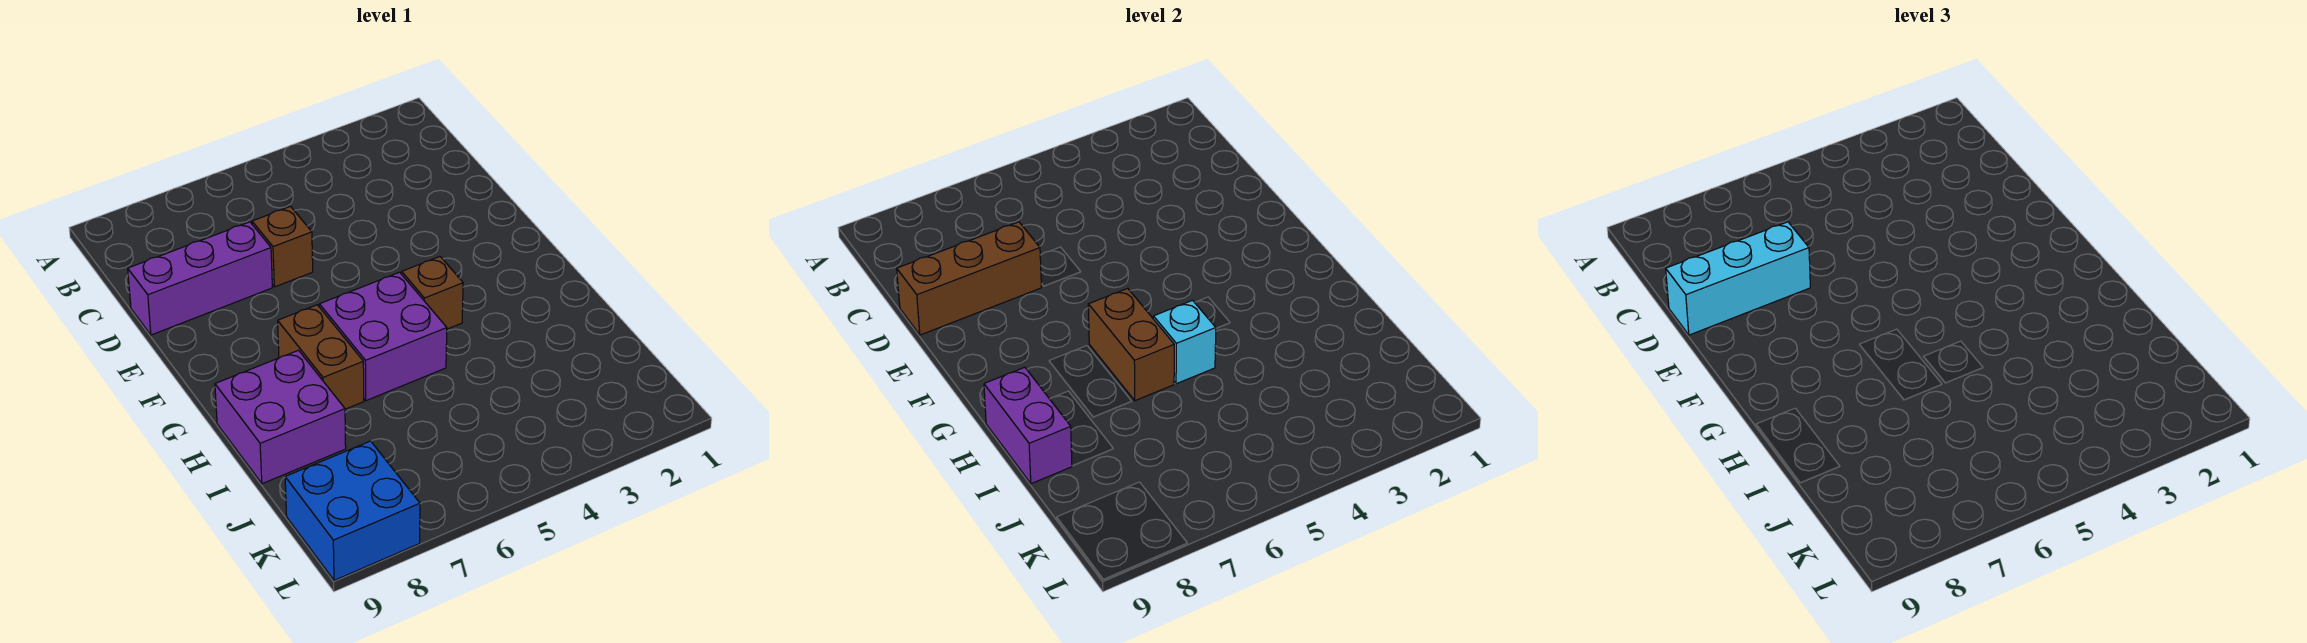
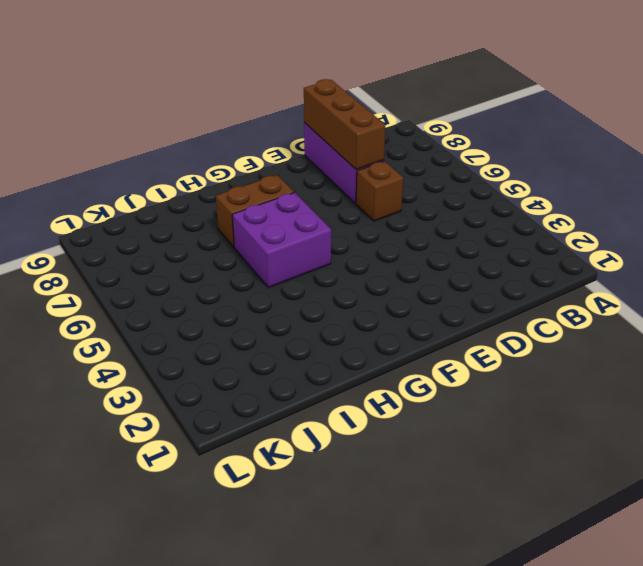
none -> brown 1x1 brick [402,257,463,329]
none -> purple 2x2 brick [215,350,346,484]
none -> blue 2x2 brick [285,441,420,580]

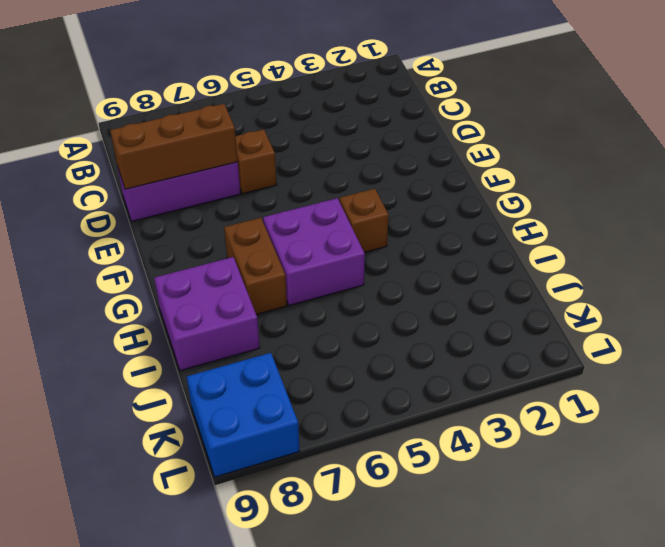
none -> brown 1x2 brick [1088,288,1174,401]
none -> cyan 1x1 brick [1153,300,1216,384]
none -> purple 1x2 brick [984,367,1072,484]

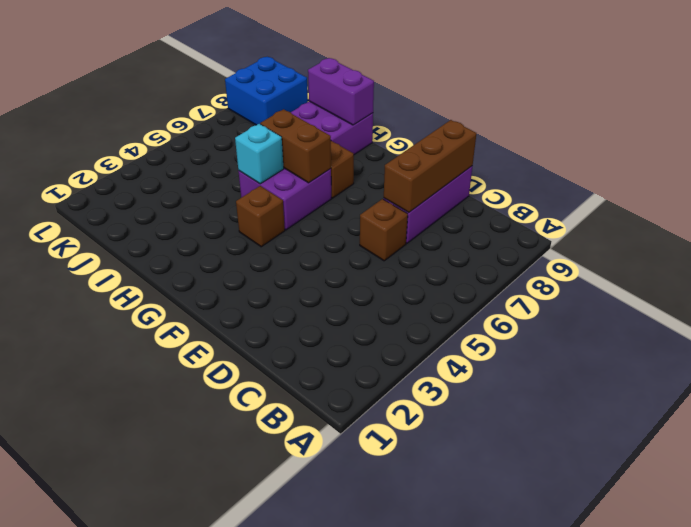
none -> cyan 1x3 brick [1666,222,1810,335]

